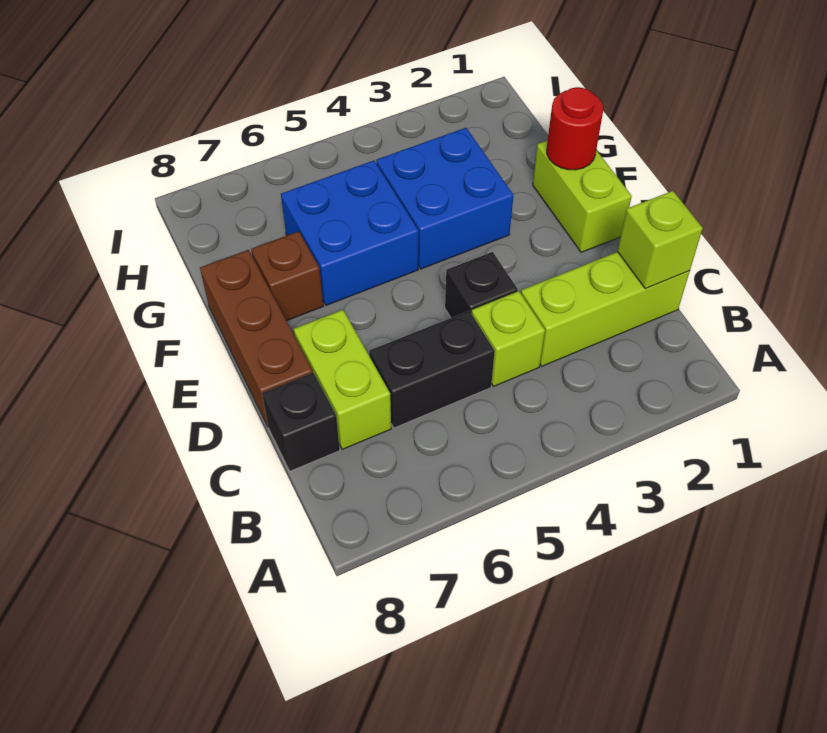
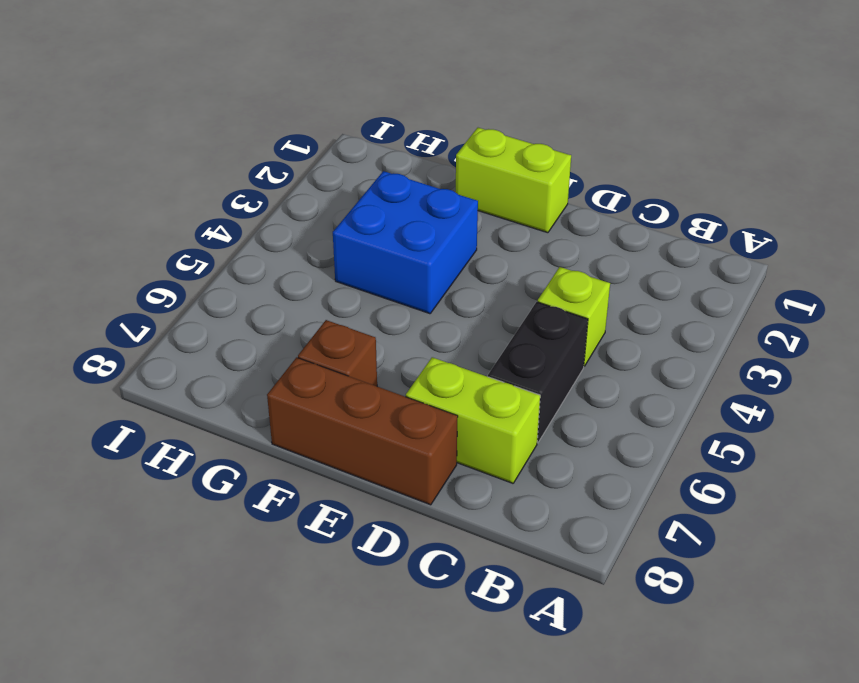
none -> lime 1x3 brick [521,252,690,366]
none -> black 1x1 brick [262,373,340,471]
none -> black 1x1 brick [445,252,518,318]

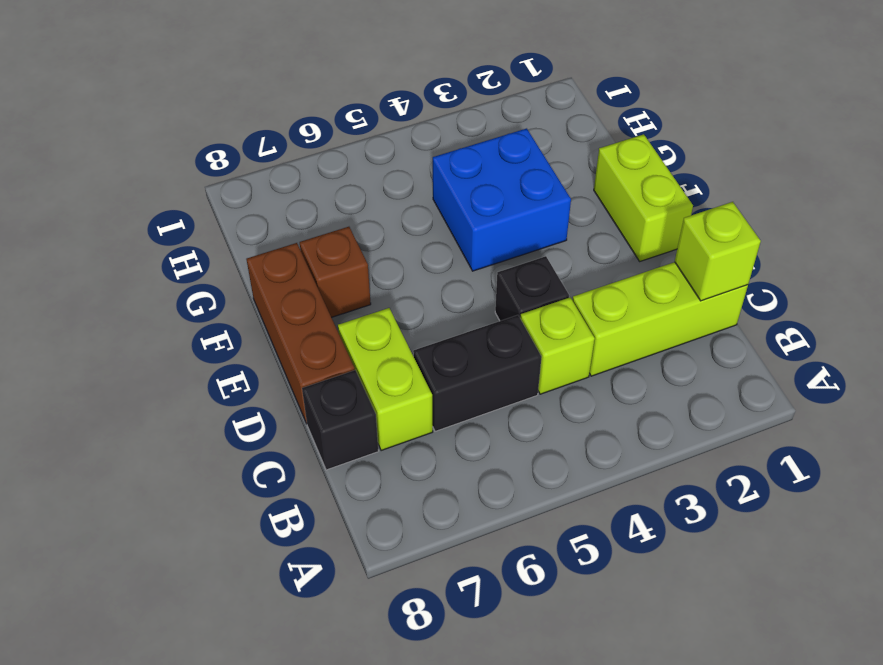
none -> blue 2x2 brick [281,161,419,305]
none -> red 1x1 round brick [547,87,603,170]

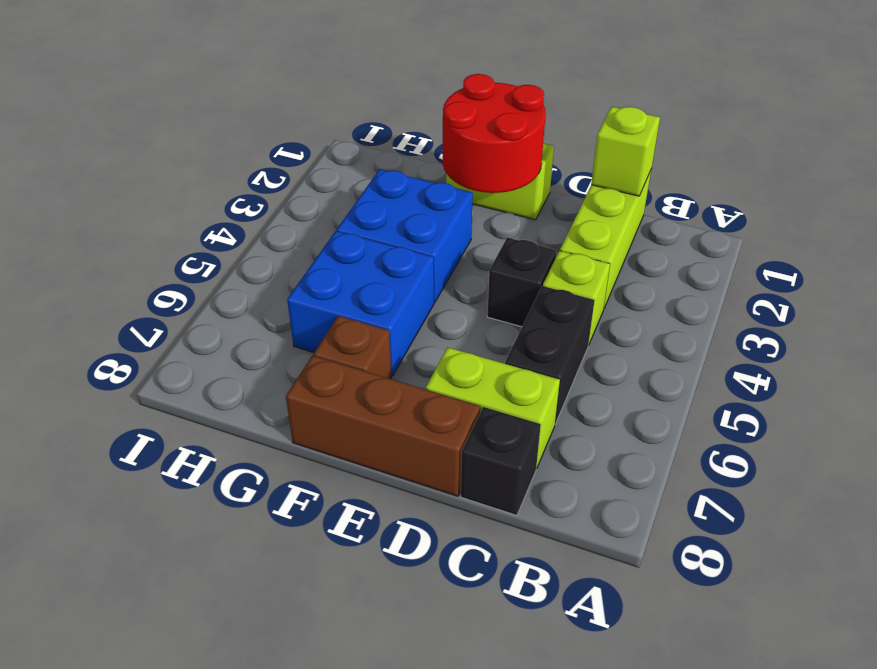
red 2x2 round brick [443,74,546,193] -> red 1x1 round brick [547,87,603,170]

